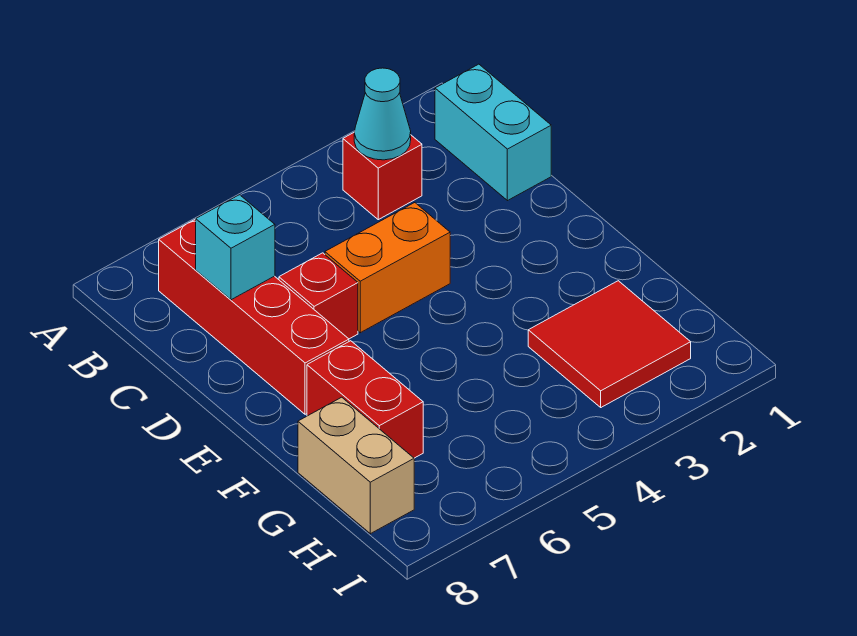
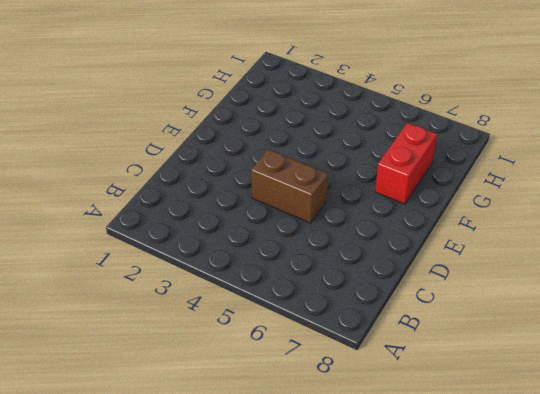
brown 1x2 brick [251,149,328,223] -> orange 1x2 brick [325,203,450,333]
none -> cyan 1x2 brick [435,64,551,201]
none -> red 1x1 brick [343,133,422,220]

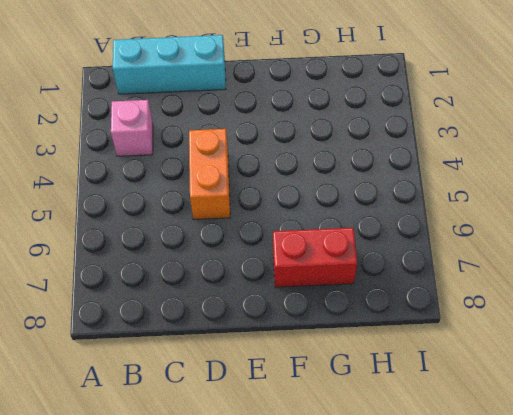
cyan 1x3 brick [113,35,226,94] -> cyan 1x2 brick [435,64,551,201]
pink 1x1 brick [111,100,153,156] -> red 1x1 brick [343,133,422,220]
none -> red 1x4 brick [159,219,349,414]
none -> red 1x1 brick [279,253,358,339]

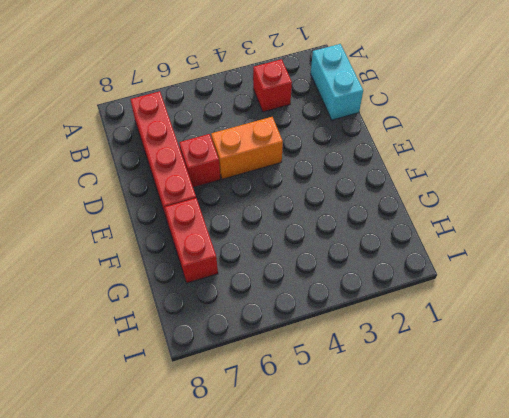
none -> red 2x2 tile [528,281,691,407]
none -> tan 1x2 brick [298,397,414,534]

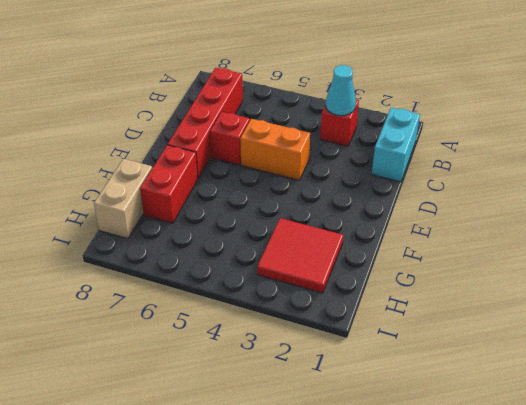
none -> cyan 1x1 brick [196,195,275,300]

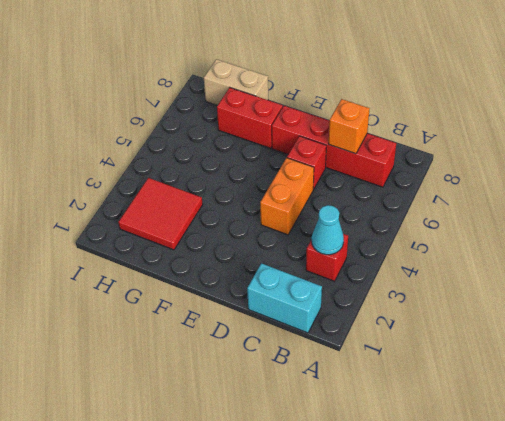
orange 1x1 brick [329,99,370,154] -> cyan 1x1 brick [196,195,275,300]

